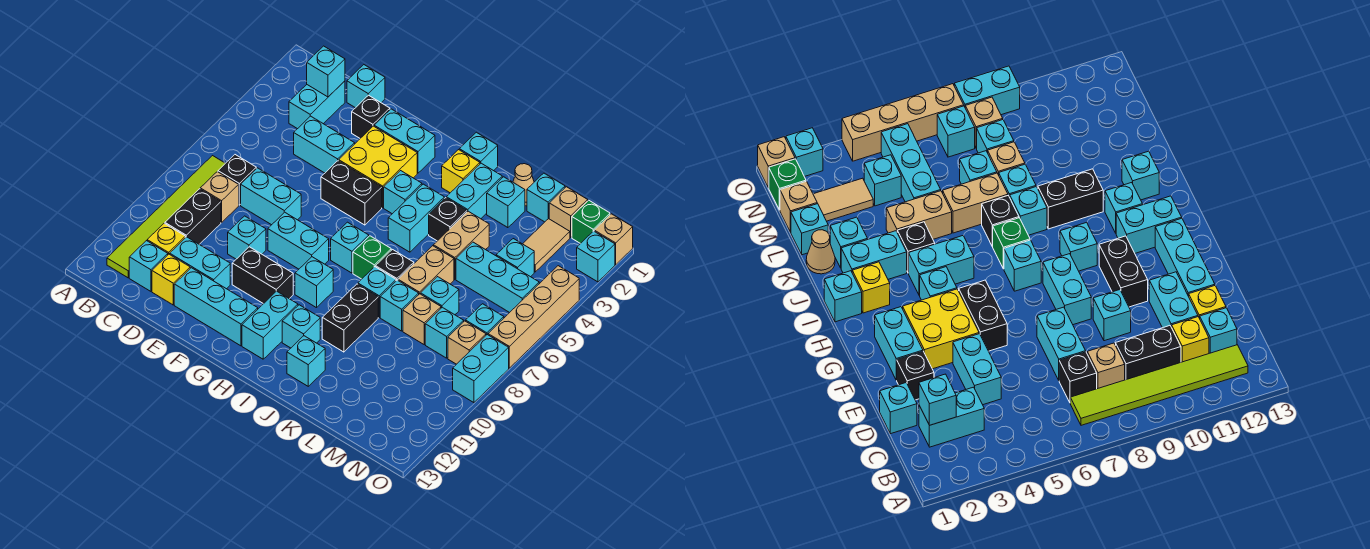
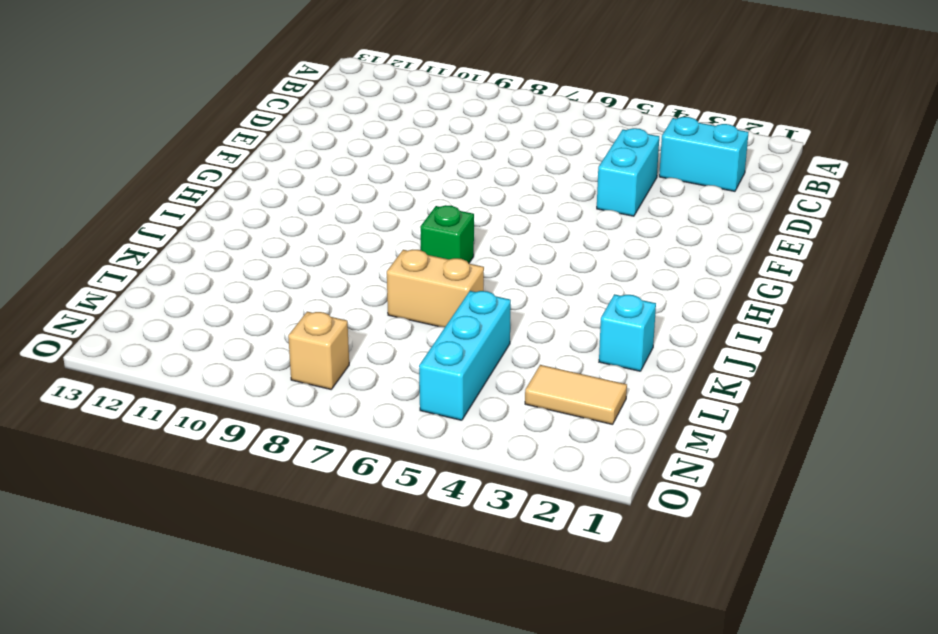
none -> lime 1x6 tile [107,156,225,278]
none -> black 1x1 brick [218,155,256,205]
none -> tan 1x1 brick [200,172,239,222]
none -> black 1x2 brick [165,189,221,244]

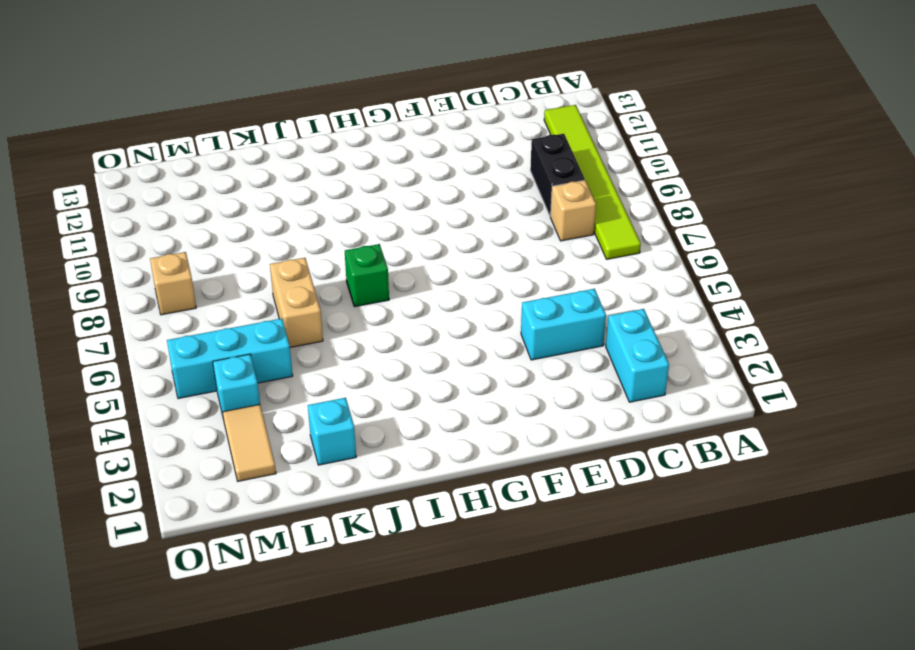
none -> black 1x1 brick [218,155,256,205]
none -> yellow 1x1 brick [147,223,185,254]
none -> cyan 1x1 brick [129,241,168,291]
none -> cyan 1x1 brick [347,65,385,108]

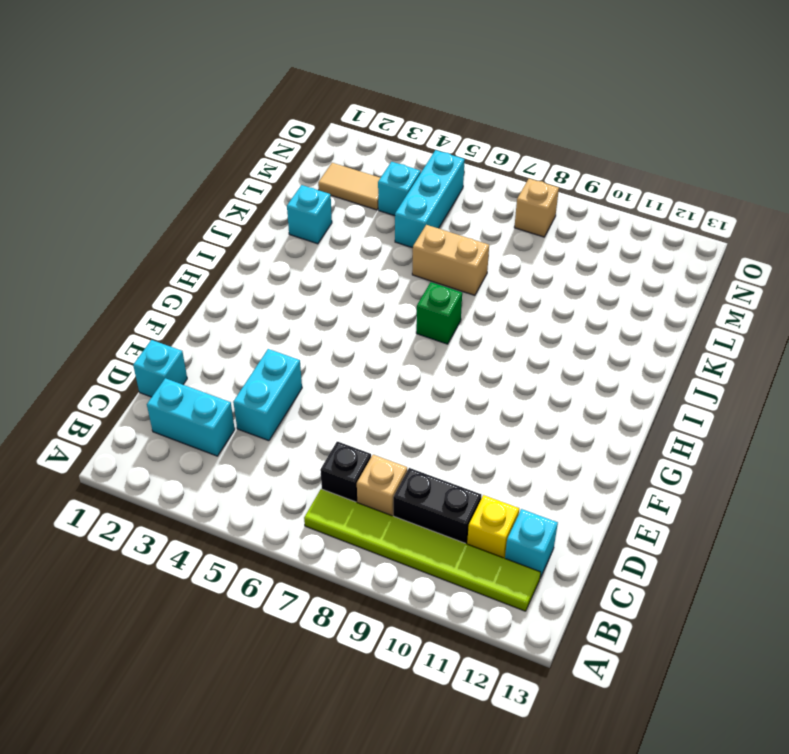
none -> cyan 1x2 brick [241,168,301,225]
none -> cyan 1x2 brick [170,237,230,289]
none -> yellow 1x1 brick [152,254,190,305]
none -> black 1x1 brick [352,95,390,138]

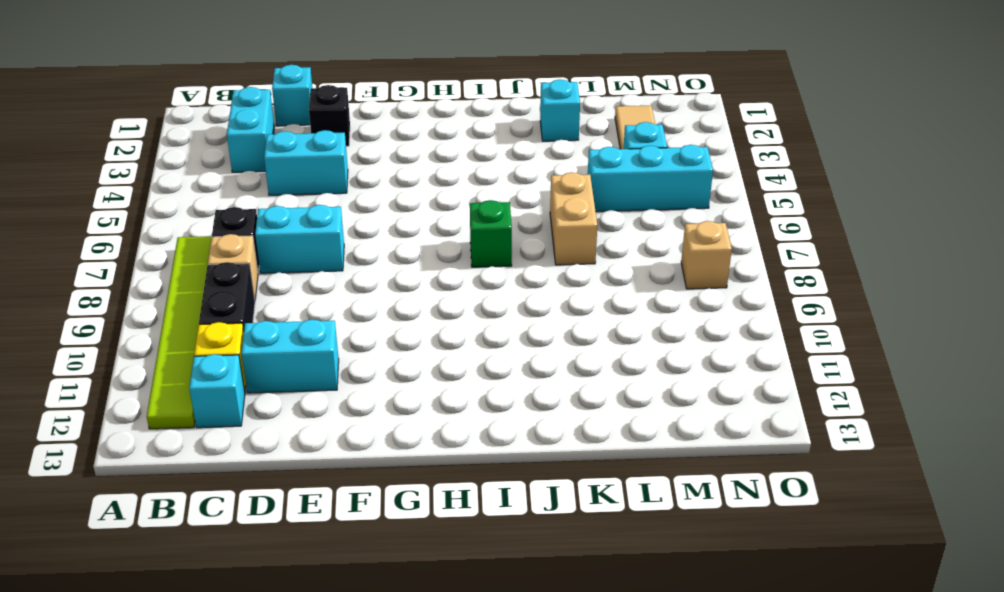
none -> yellow 1x1 brick [152,254,190,305]
none -> cyan 1x1 brick [228,216,266,259]
none -> cyan 1x3 brick [174,268,258,346]
none -> cyan 1x2 brick [374,109,435,173]

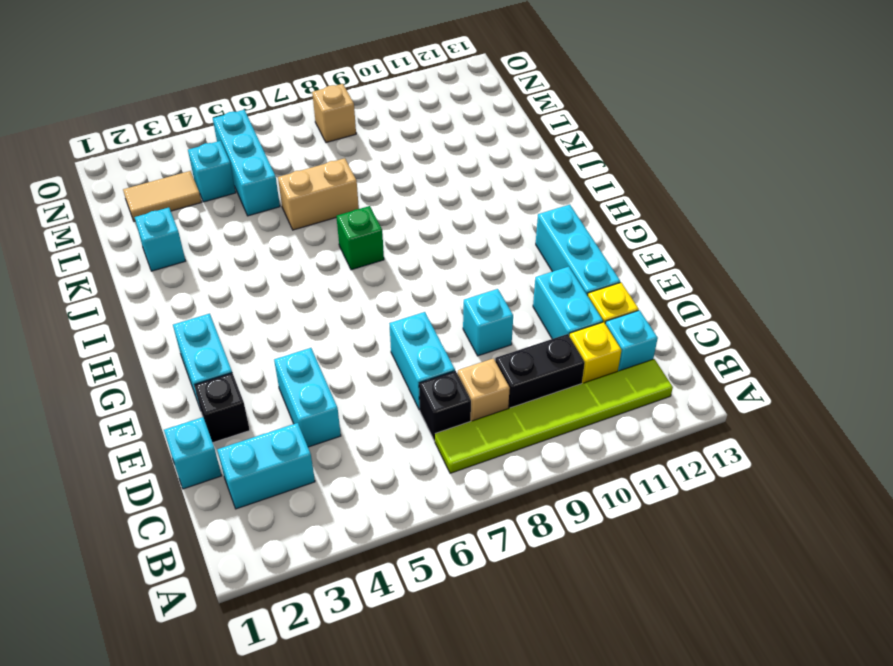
none -> yellow 2x2 brick [339,126,417,208]
none -> black 1x2 brick [321,161,382,225]
none -> cyan 1x2 brick [268,212,329,269]
none -> black 1x2 brick [232,247,293,304]

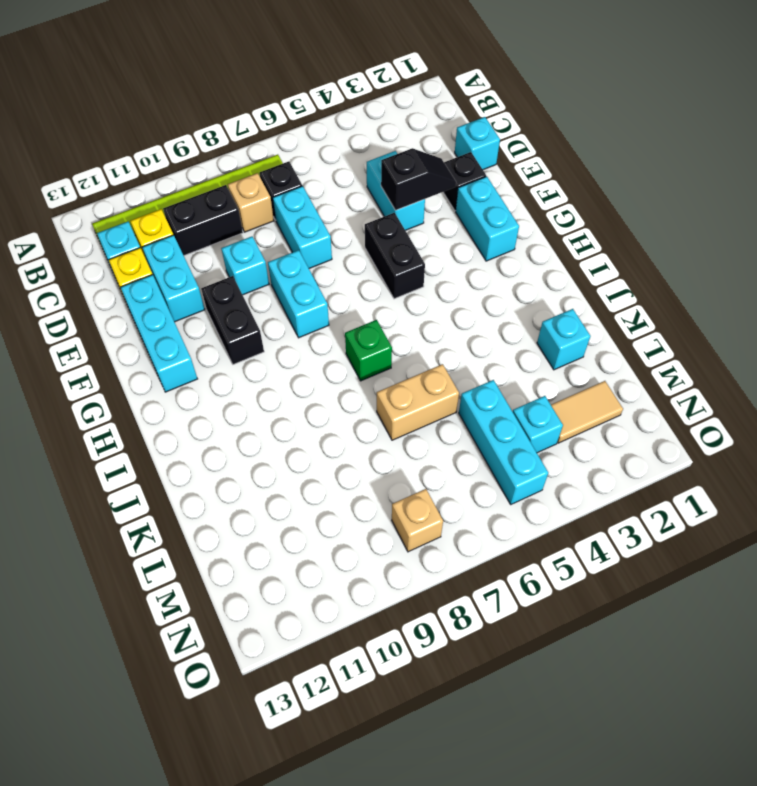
black 1x2 slope [381,148,456,210] -> none
none -> cyan 1x2 brick [289,81,345,129]
none -> yellow 2x2 brick [339,126,417,208]
none -> cyan 1x1 brick [384,171,422,214]
none -> cyan 1x1 brick [331,222,369,273]

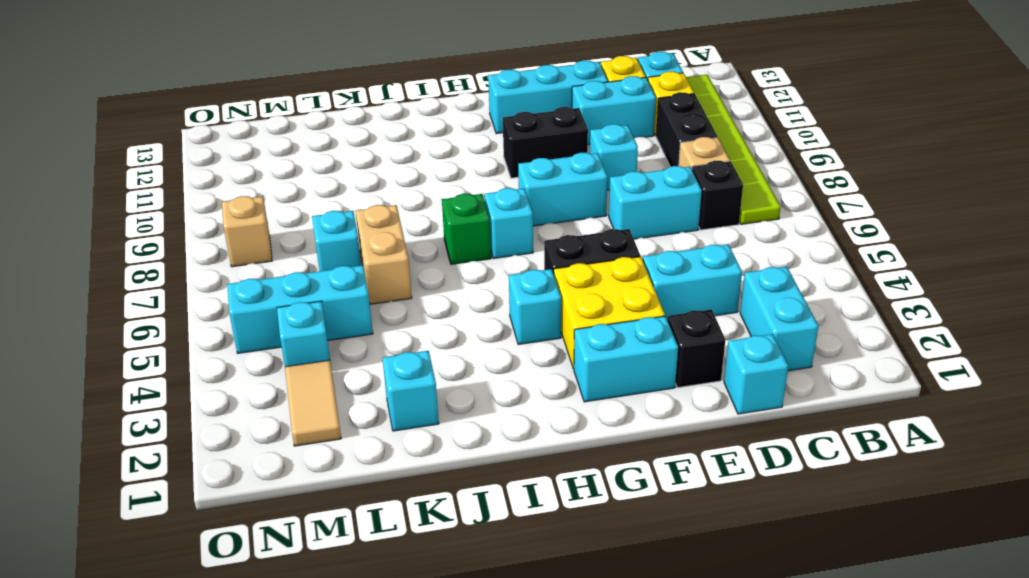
none -> cyan 1x1 brick [295,257,333,308]
none -> cyan 1x2 brick [242,291,298,359]
none -> cyan 1x1 brick [459,132,498,171]
none -> yellow 1x1 brick [442,150,480,193]

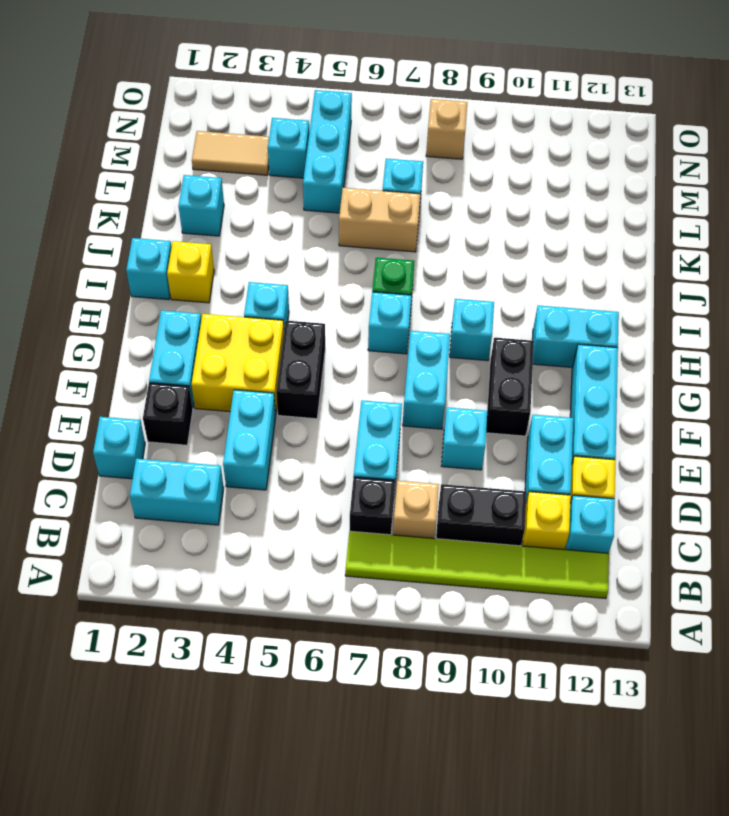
none -> cyan 1x2 brick [388,184,444,252]
none -> cyan 1x1 brick [282,305,320,348]
none -> cyan 1x2 brick [446,163,502,219]
none -> black 1x1 brick [429,198,467,241]

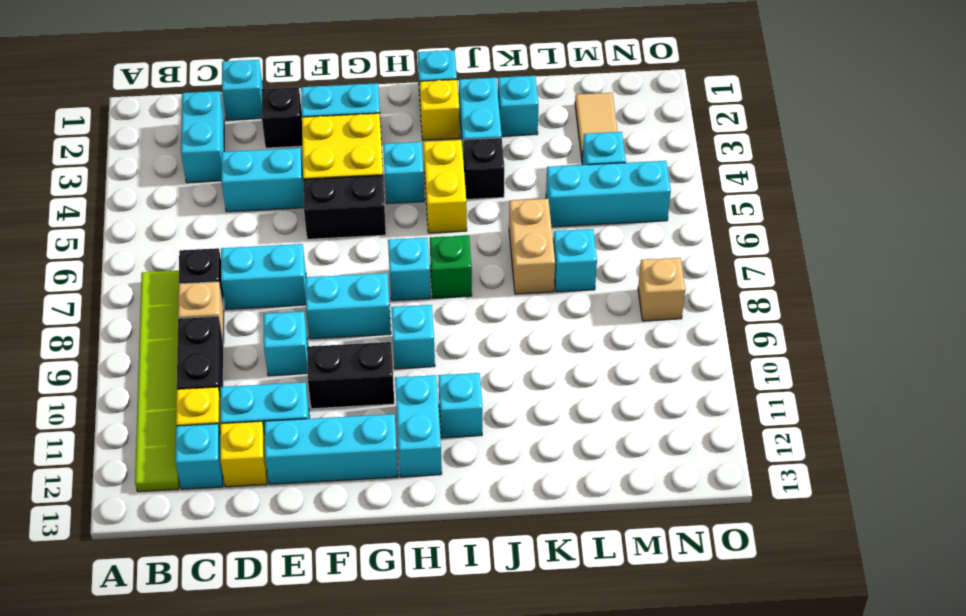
yellow 1x2 brick [423,140,467,233] -> cyan 1x2 brick [388,184,444,252]
none -> black 1x1 brick [376,250,414,281]
none -> cyan 1x1 brick [358,267,396,317]
none -> black 1x2 brick [322,284,378,352]
none -> cyan 1x1 brick [287,336,325,386]

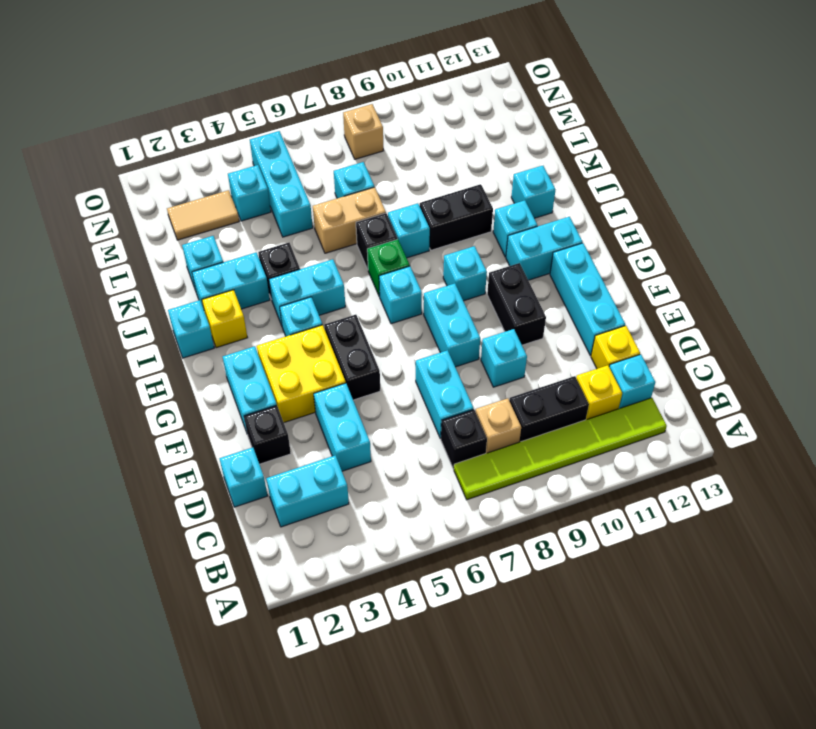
none -> cyan 1x2 brick [170,237,230,289]
none -> tan 1x1 cone [513,164,534,206]
none -> tan 1x2 brick [433,211,489,279]
none -> cyan 1x1 brick [380,280,419,331]

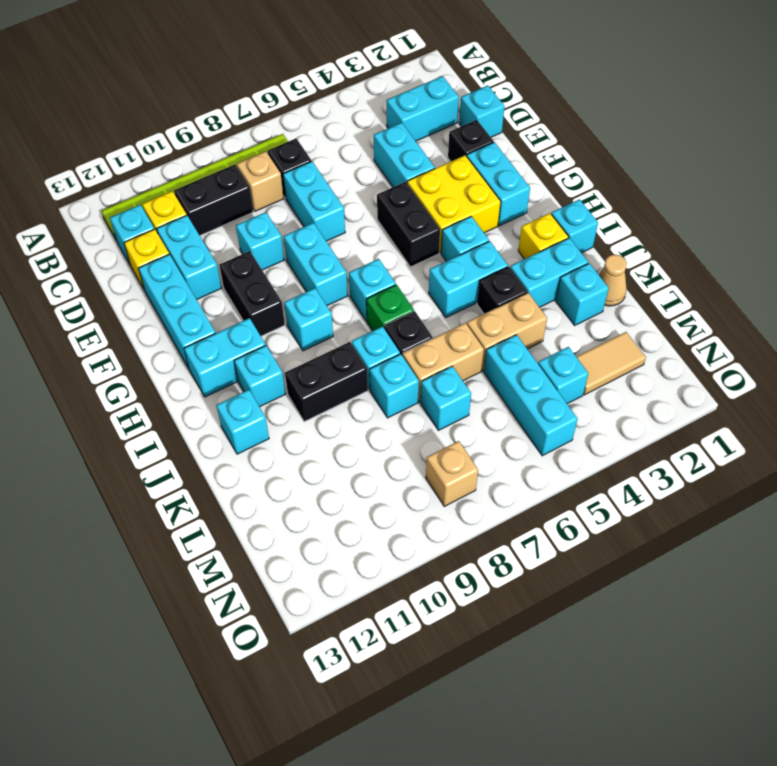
none -> cyan 1x1 brick [527,173,565,222]
none -> tan 1x1 brick [403,294,441,344]
none -> tan 1x1 brick [549,187,588,237]
none -> cyan 1x1 brick [425,307,464,358]

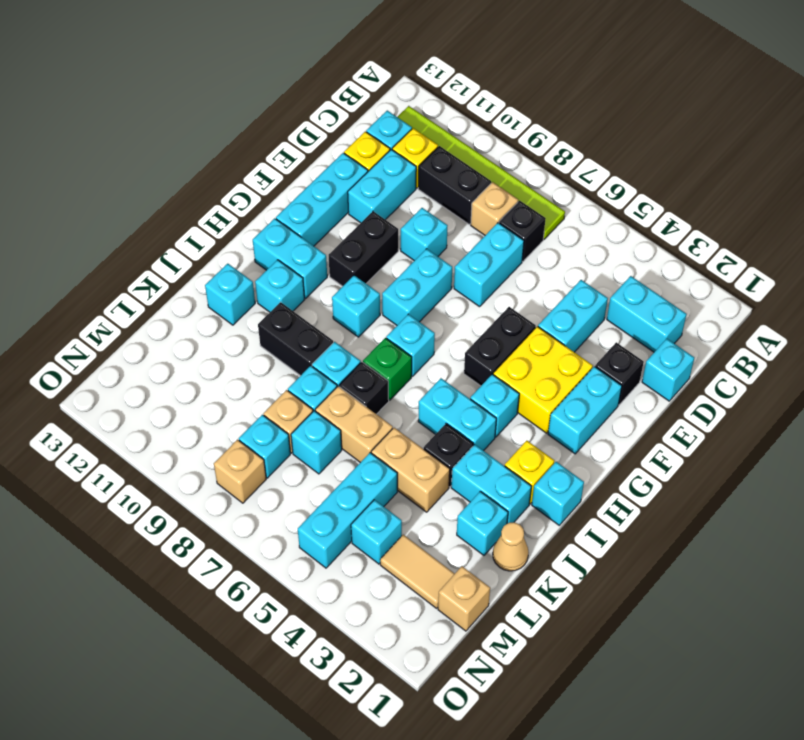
none -> cyan 1x1 brick [527,173,565,222]
none -> green 1x1 brick [572,200,610,244]
none -> cyan 1x1 brick [466,304,504,335]
none -> tan 1x1 brick [594,214,633,265]

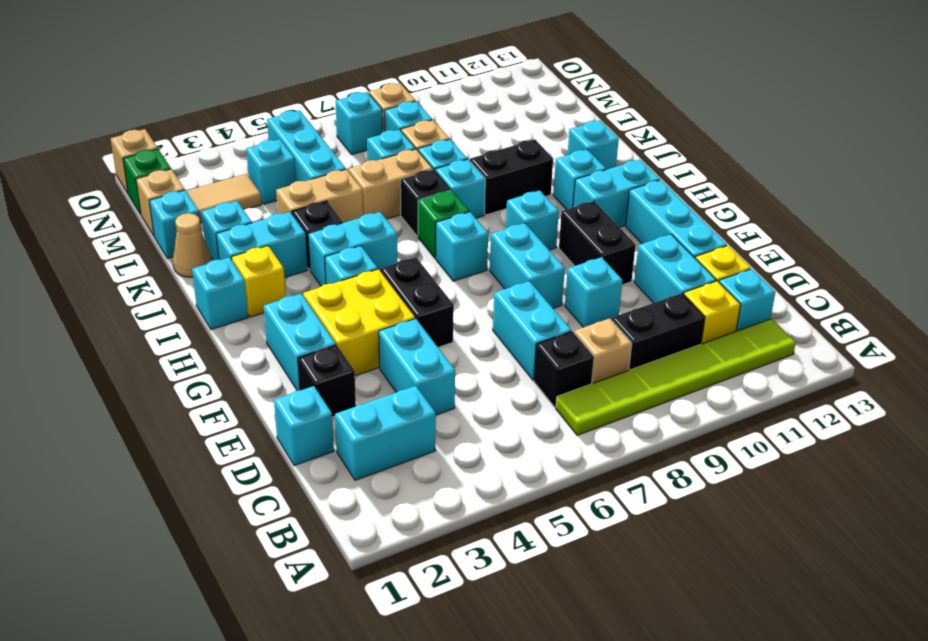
none -> cyan 1x1 brick [577,231,615,282]
none -> tan 1x4 brick [488,266,579,368]
none -> cyan 1x2 brick [453,335,509,403]
none -> cyan 1x1 brick [307,46,345,97]

